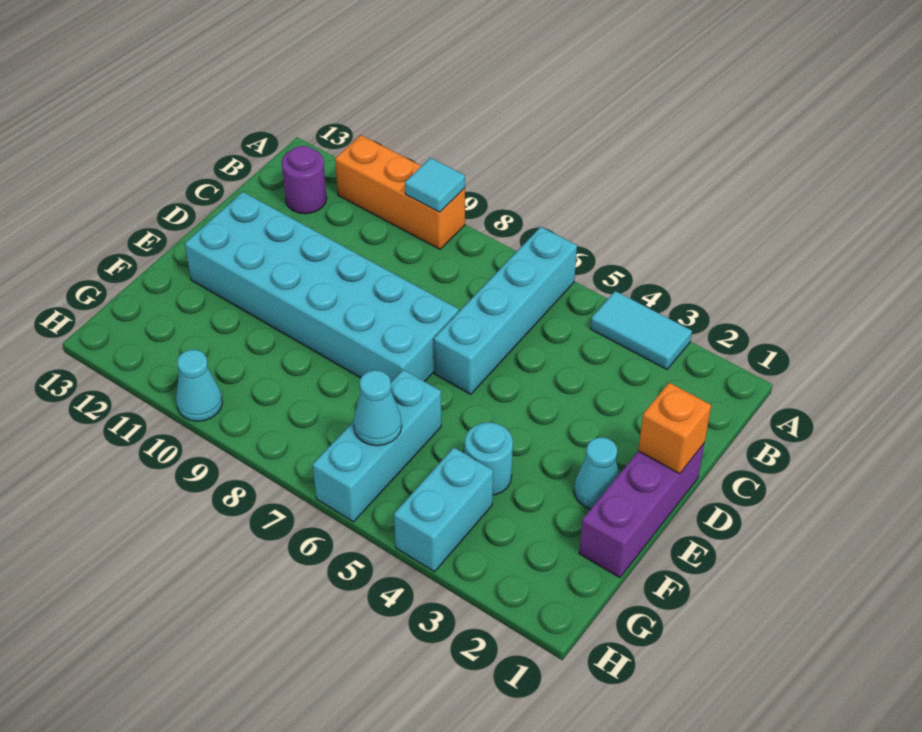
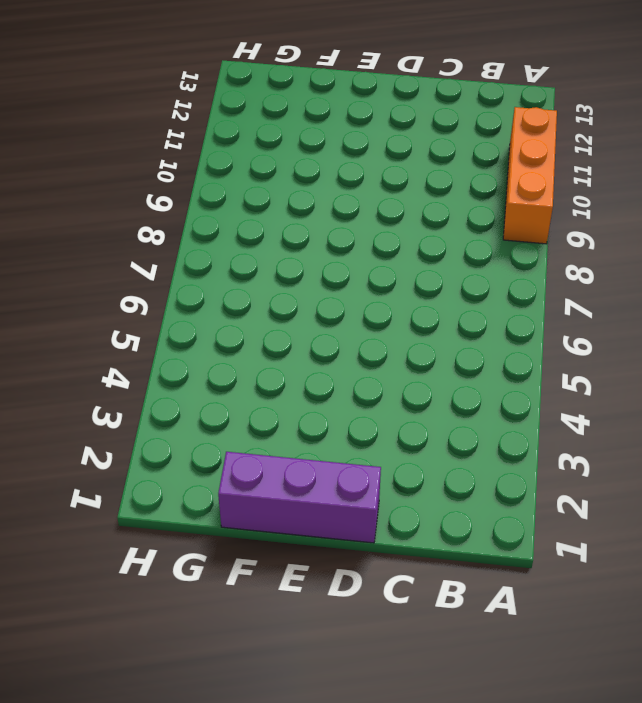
none -> cyan 1x2 tile [590,291,692,370]
none -> cyan 1x4 brick [434,227,577,394]
none -> purple 1x1 round brick [282,146,327,214]

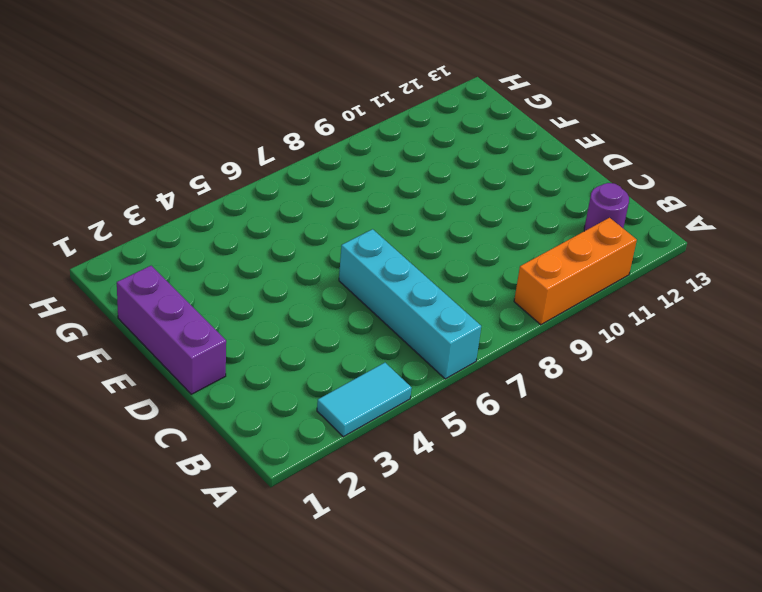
none -> cyan 2x6 brick [185,192,459,383]
none -> cyan 1x1 cone [574,437,619,509]
none -> cyan 1x1 round brick [465,422,513,495]

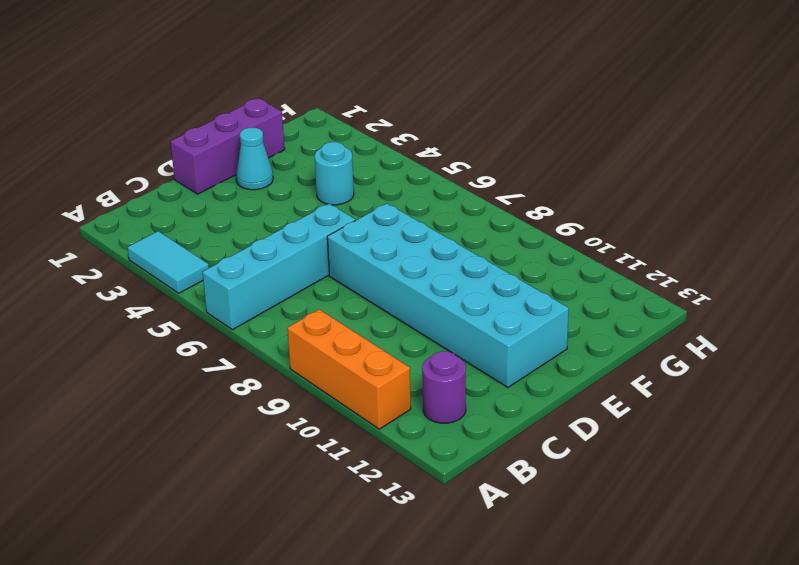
none -> cyan 1x3 brick [313,370,441,522]
none -> cyan 1x2 brick [394,448,493,572]
none -> cyan 1x1 cone [176,350,222,421]

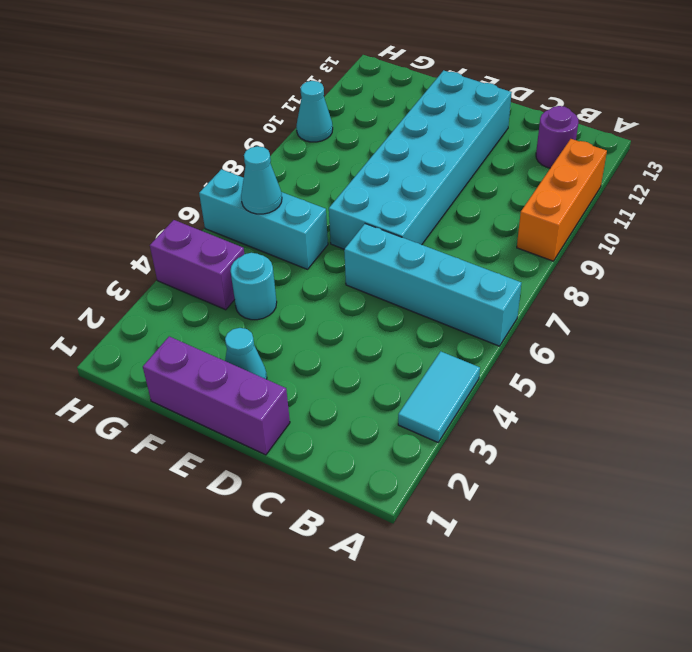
purple 1x2 brick [150,220,244,310] -> cyan 1x2 brick [394,448,493,572]
none -> cyan 1x1 tile [405,158,465,212]
none -> orange 1x1 brick [638,383,711,474]

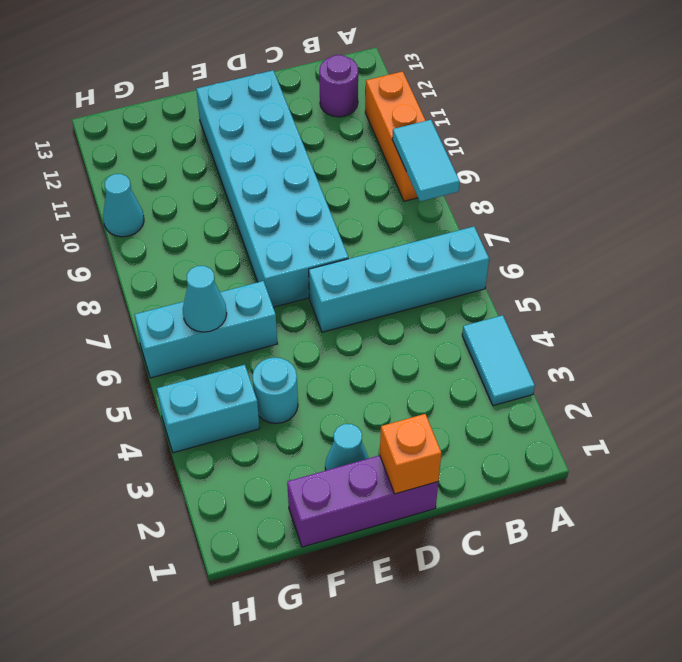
cyan 1x2 tile [392,120,460,201] -> cyan 1x1 tile [405,158,465,212]

